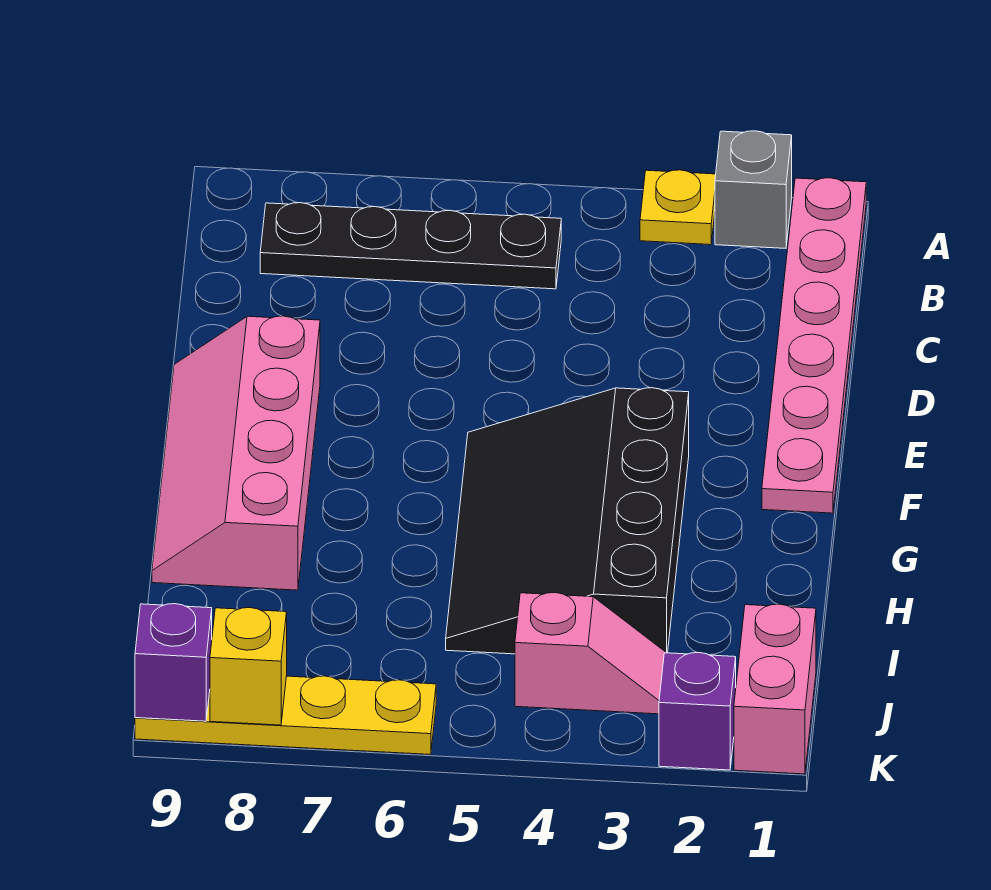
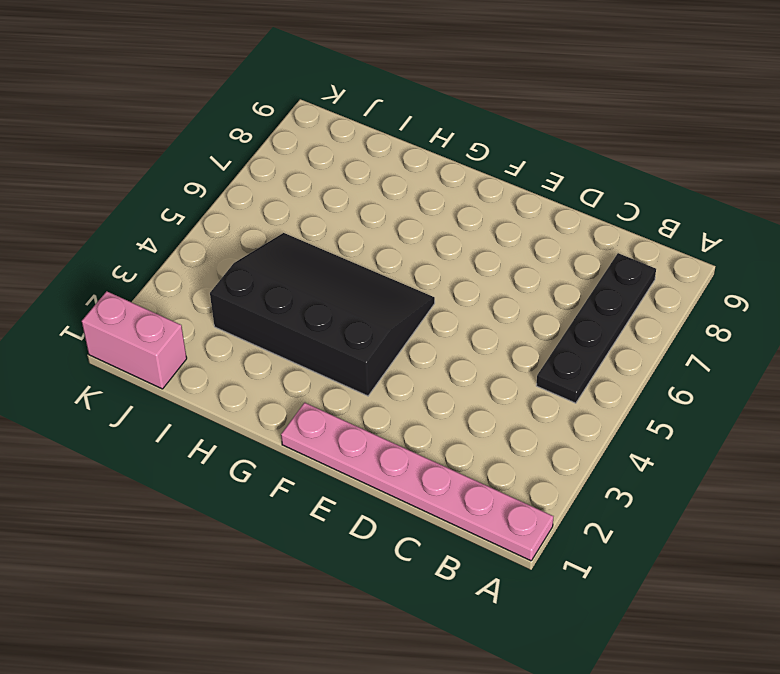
none -> grey 1x1 brick [715,131,792,248]
none -> yellow 1x1 plate [640,170,716,245]
none -> pink 2x4 slope [152,316,320,590]

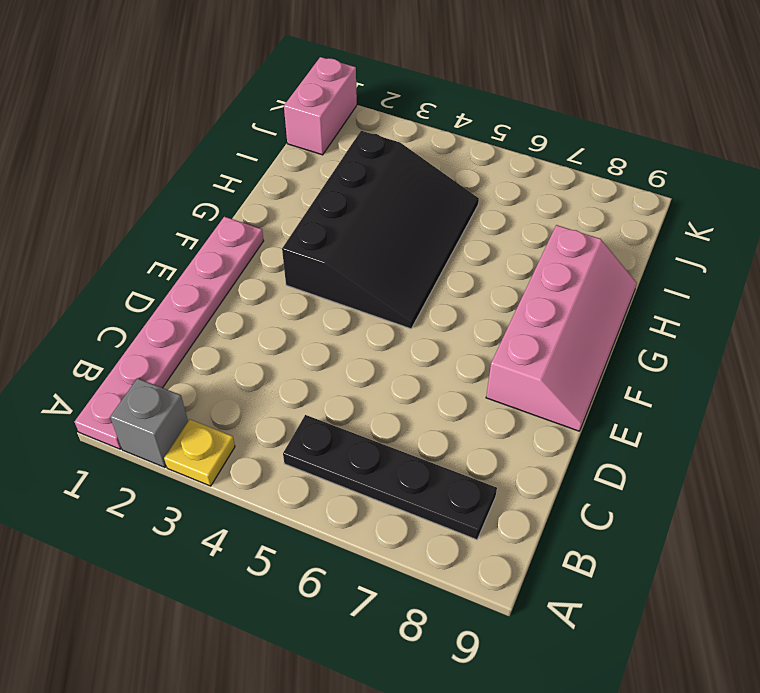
none -> pink 1x2 slope [515,593,666,714]
none -> purple 1x1 brick [659,653,736,770]
none -> yellow 1x4 plate [135,676,436,755]

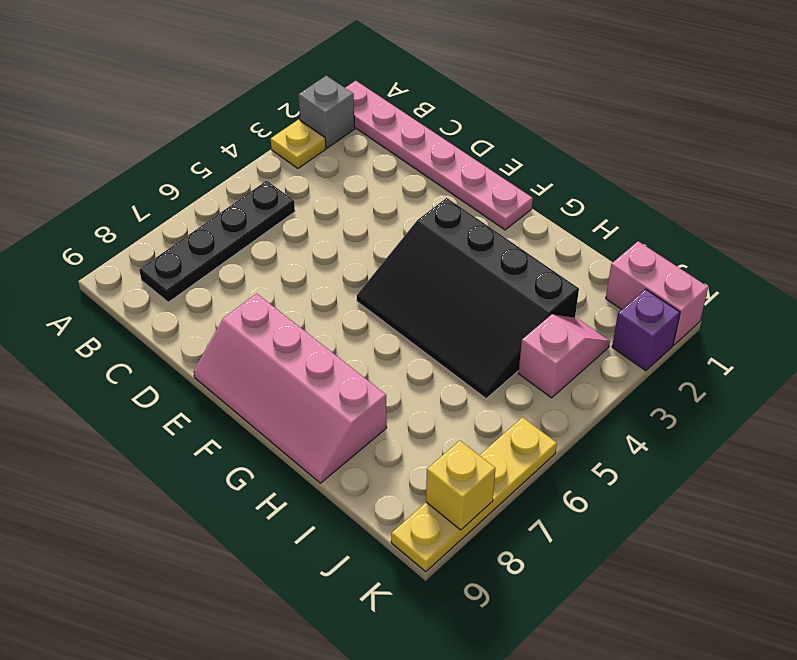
none -> purple 1x1 brick [135,604,212,721]

